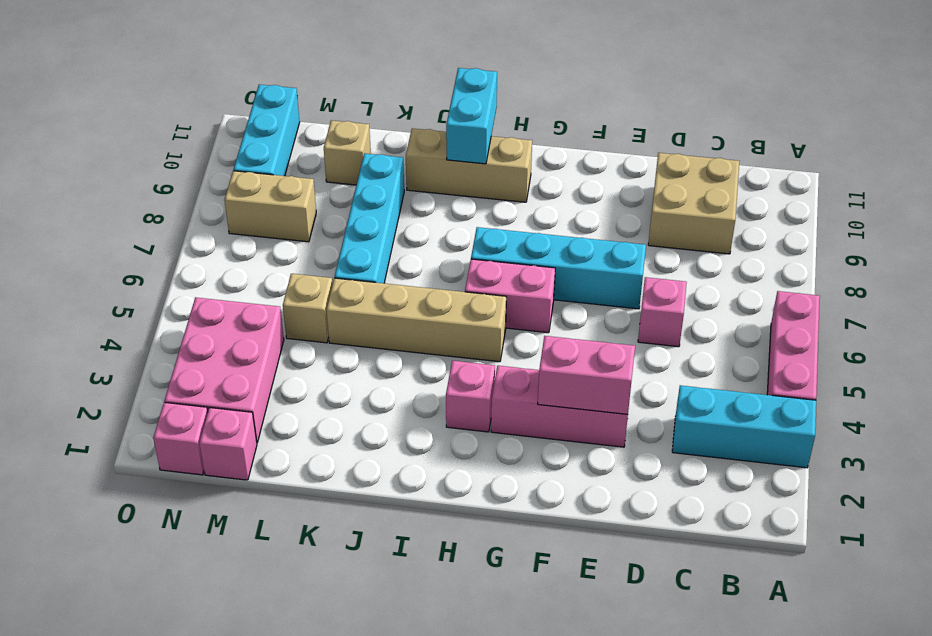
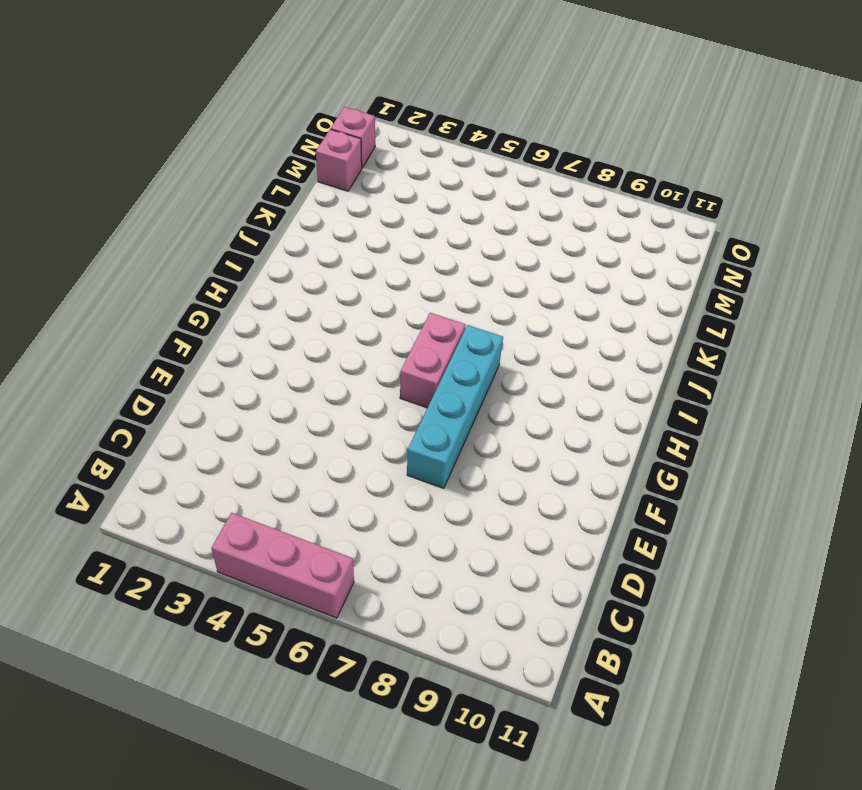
none -> cyan 1x3 brick [672,385,816,468]
none -> tan 2x2 brick [648,153,739,254]
none -> pink 1x1 brick [638,277,687,347]

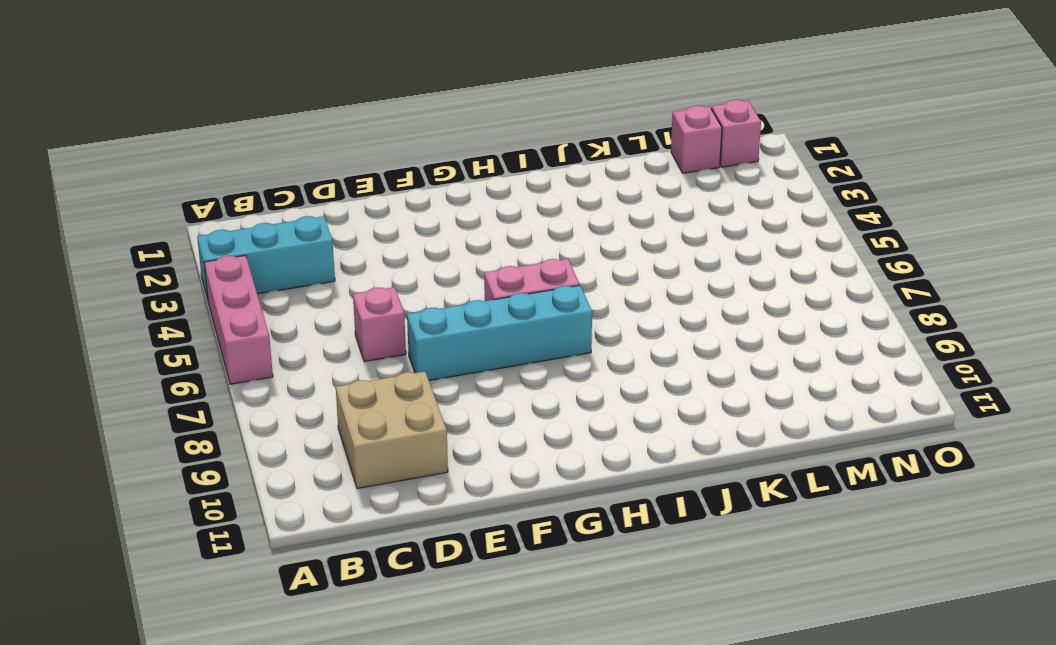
none -> pink 1x3 brick [491,366,628,447]
none -> pink 1x1 brick [446,361,495,432]
none -> tan 1x4 brick [326,278,506,362]

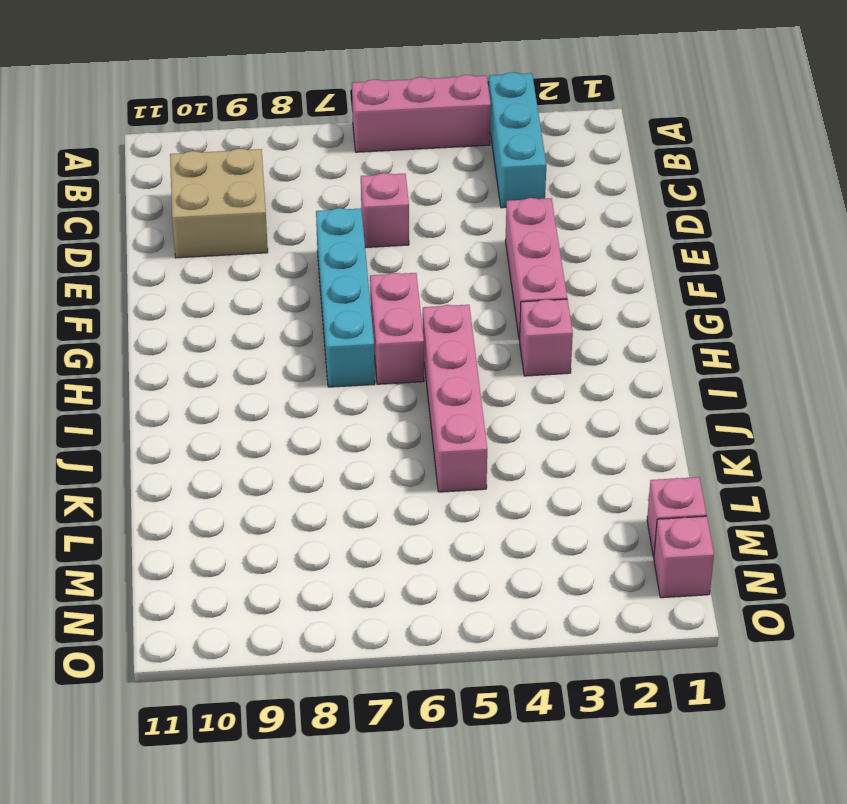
pink 1x4 brick [423,305,487,492] -> tan 1x4 brick [326,278,506,362]
none -> tan 1x3 brick [406,128,532,202]
none -> cyan 1x4 brick [335,153,404,283]
none -> tan 1x1 brick [283,274,333,343]

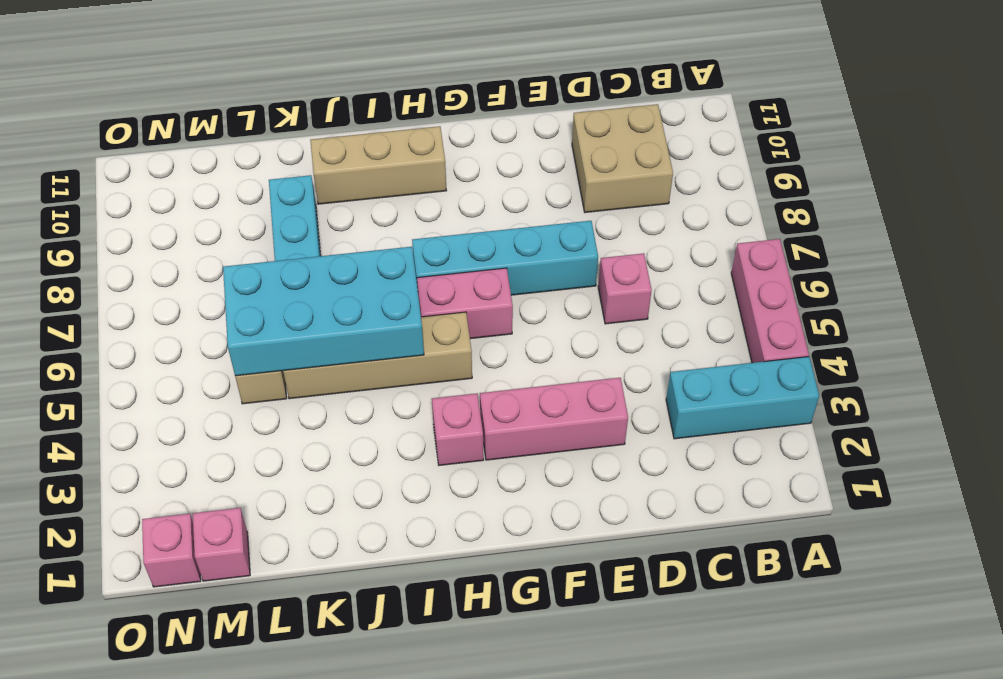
cyan 2x4 brick [223,247,424,376] -> none
none -> tan 1x1 brick [324,120,371,185]
none -> pink 2x3 brick [164,297,284,443]
none -> tan 1x2 brick [224,171,316,242]

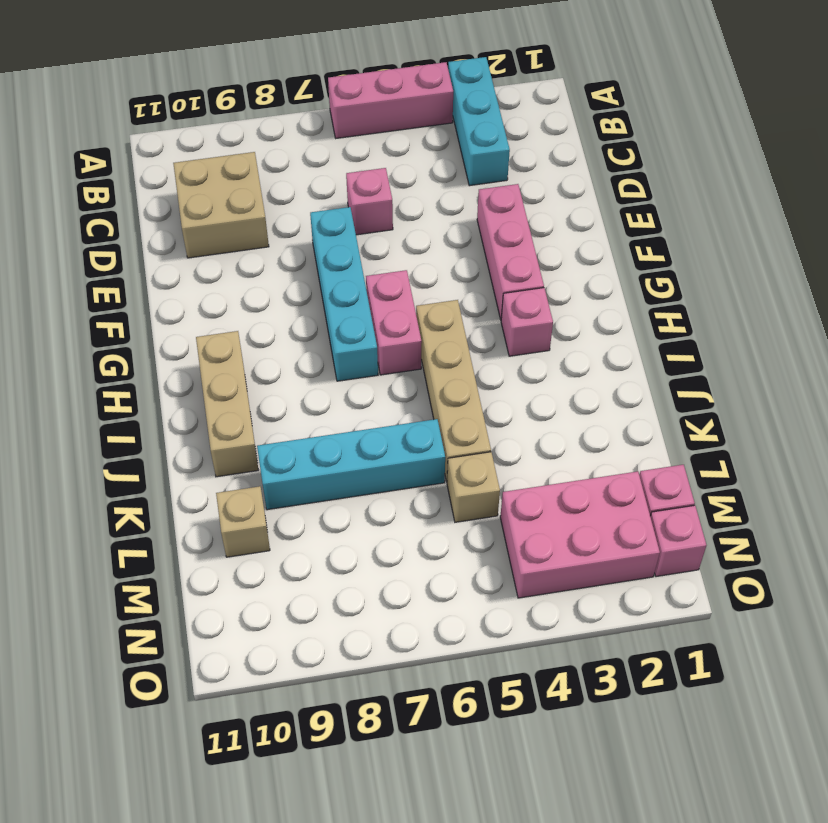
none -> tan 1x2 brick [224,171,316,242]
none -> cyan 1x3 brick [234,85,300,176]
none -> pink 1x2 brick [538,336,635,414]

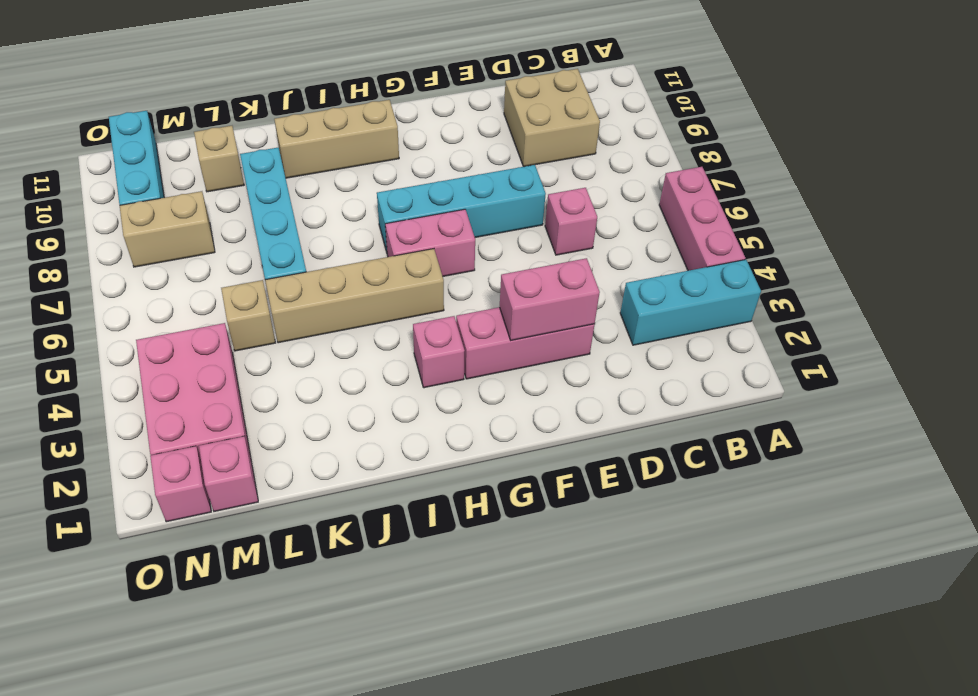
none -> cyan 1x2 brick [446,68,497,164]

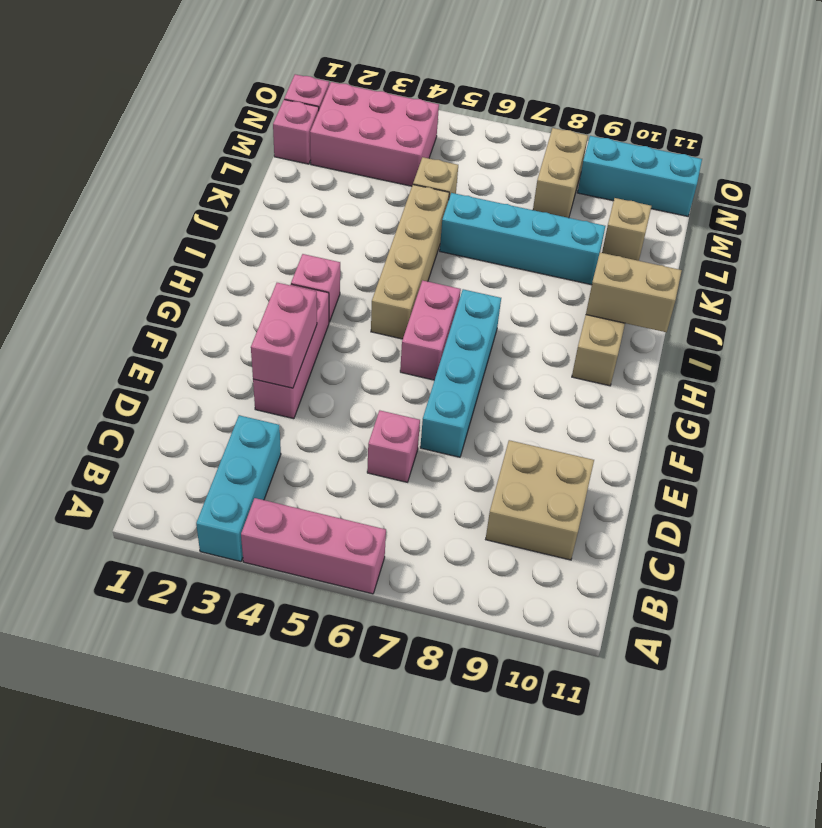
tan 1x2 brick [586,253,682,332] -> cyan 1x2 brick [446,68,497,164]

